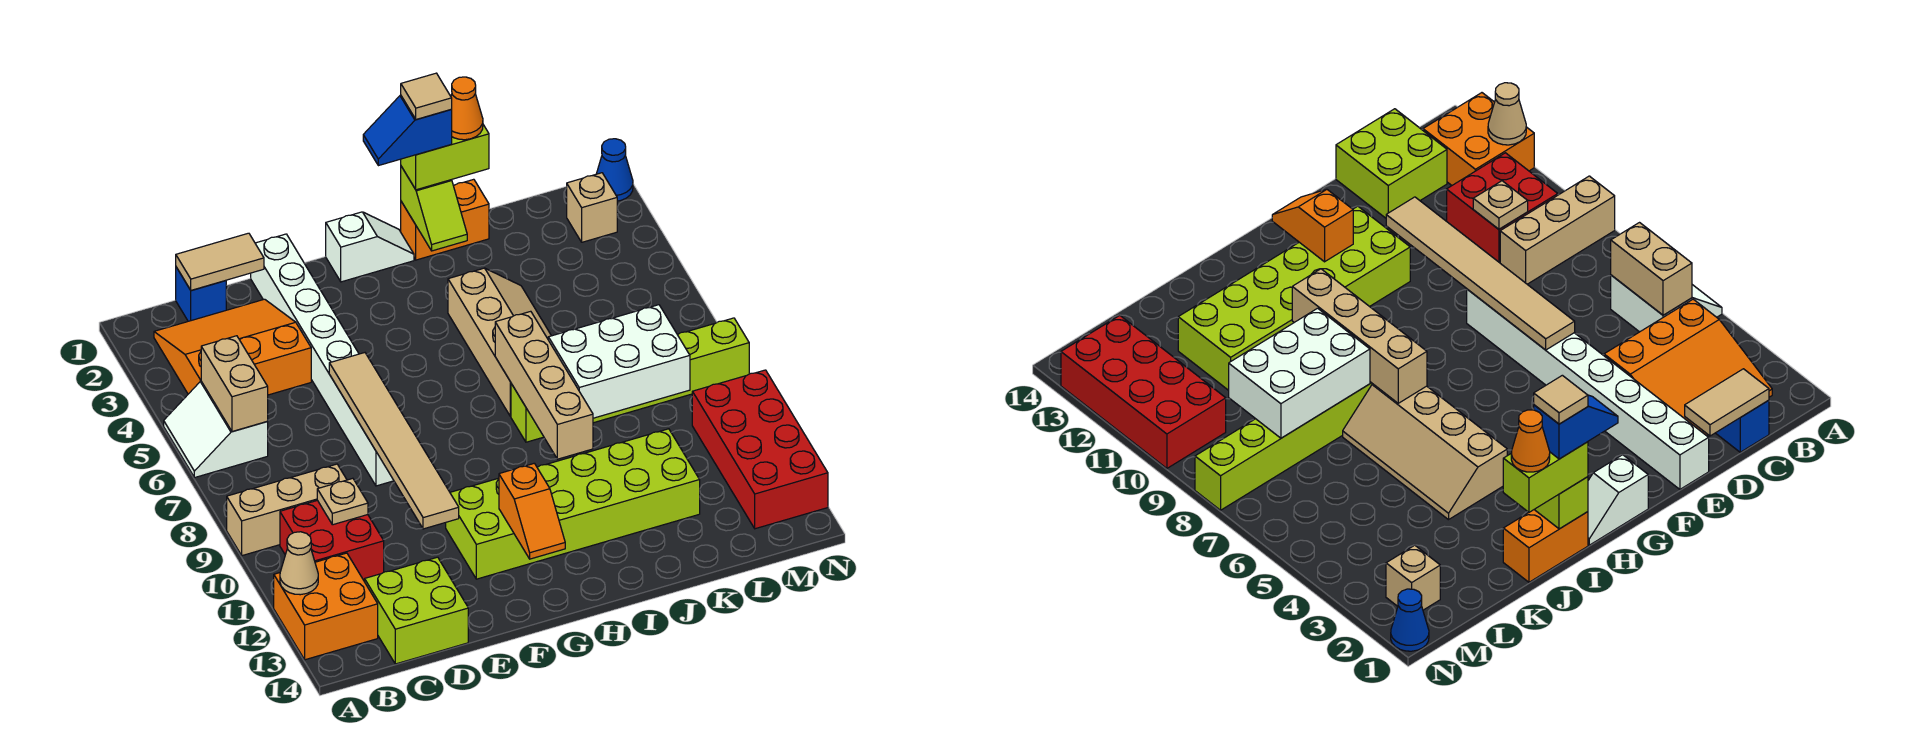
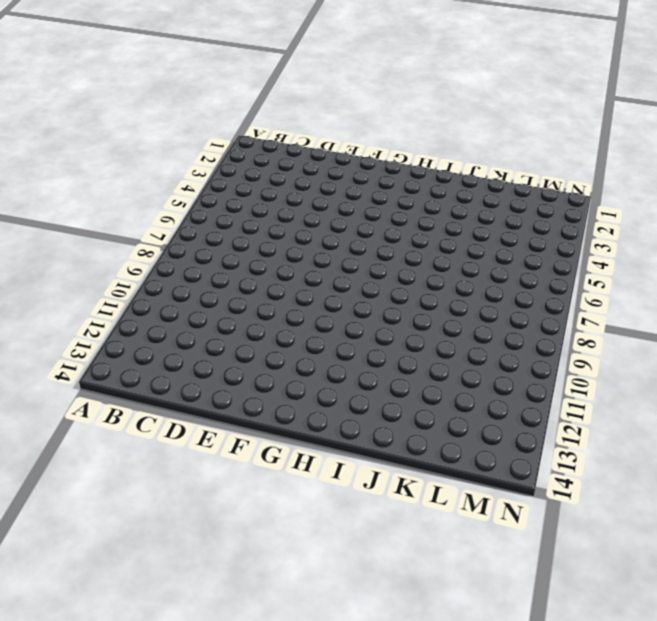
none -> white 2x2 slope [164,381,268,478]
none -> tan 1x3 brick [227,464,347,556]
none -> orange 2x2 brick [274,553,378,660]

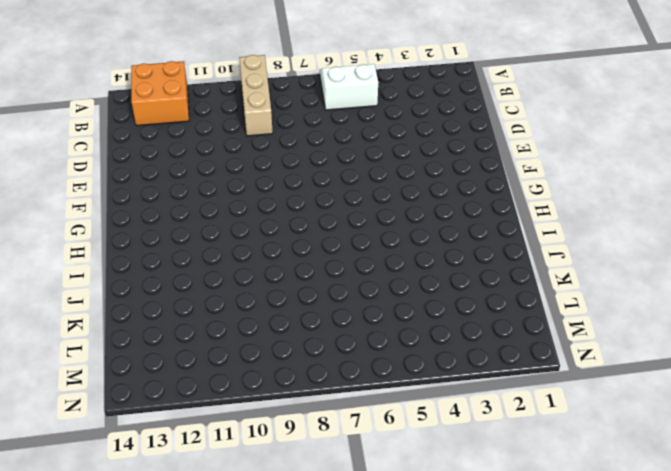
none -> orange 3x3 slope [154,299,311,395]
none -> red 2x2 brick [280,500,384,581]
none -> blue 1x1 brick [176,267,226,321]

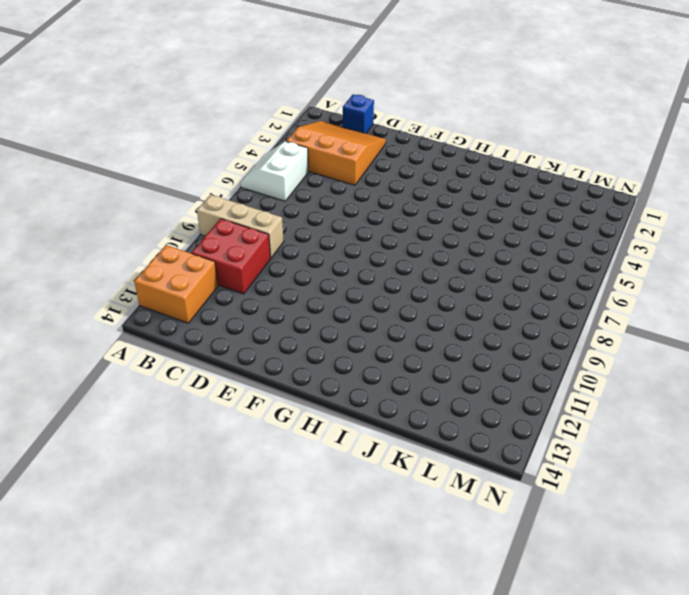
none -> lime 2x2 brick [364,557,468,664]
none -> white 1x8 brick [251,234,394,486]
none -> lime 2x6 brick [446,429,700,579]

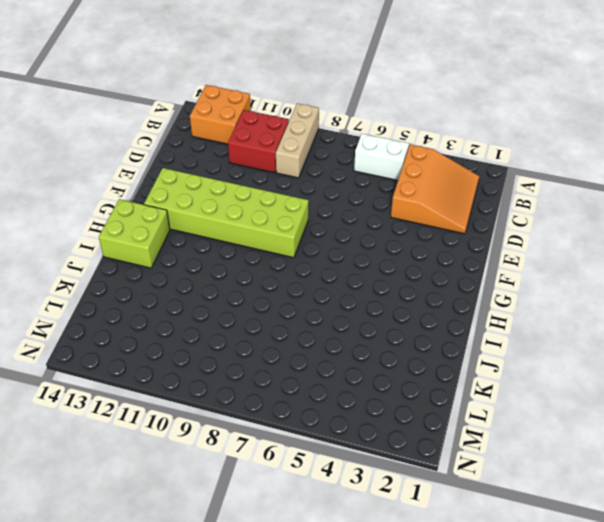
lime 2x6 brick [144,168,309,258] -> lime 2x6 brick turned to [446,429,700,579]
lime 2x2 brick [99,199,170,268] -> lime 2x2 brick moved to [364,557,468,664]
none -> blue 1x1 brick [176,267,226,321]
none -> white 1x8 brick [251,234,394,486]
none -> white 1x2 slope [326,212,414,282]

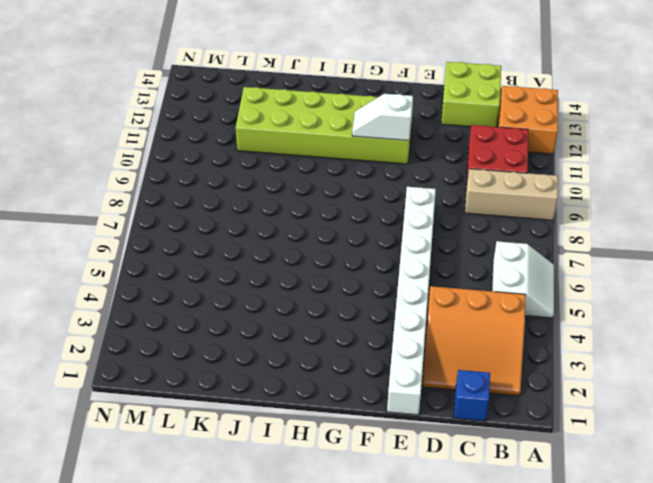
white 1x2 slope [352,94,413,141] -> white 1x2 slope moved to [326,212,414,282]
none -> orange 1x2 brick [401,179,489,260]
none -> tan 2x4 slope [448,268,551,416]
none -> lime 1x6 brick [511,318,749,442]

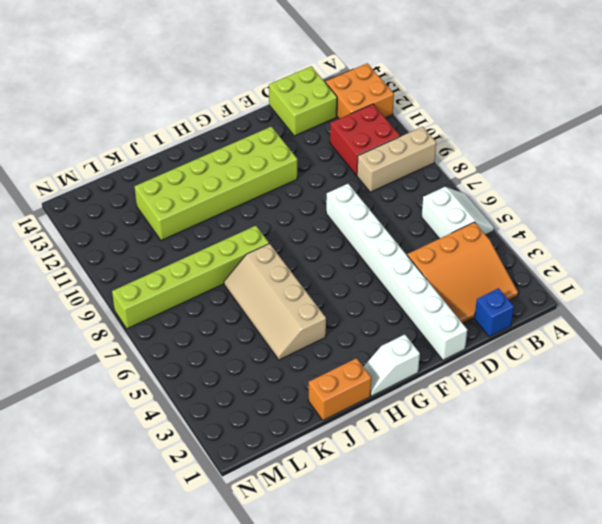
none -> tan 1x1 brick [567,173,617,242]
none -> red 2x4 brick [692,370,828,529]
none -> blue 1x1 cone [597,139,633,201]

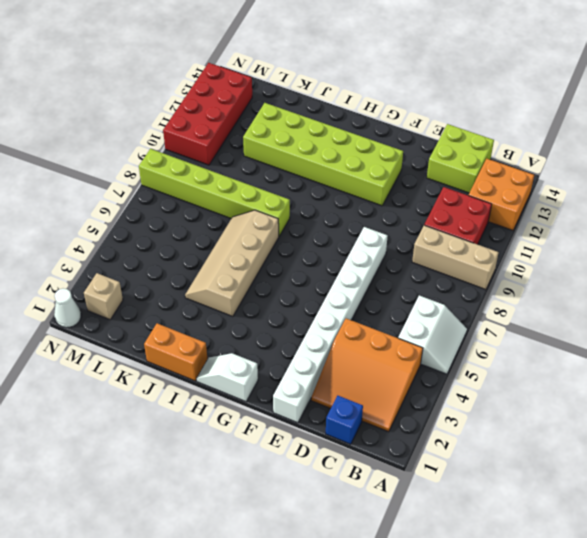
white 1x1 cone [54,289,81,328] -> blue 1x1 cone [597,139,633,201]
none -> tan 1x1 cone [280,532,318,595]
none -> tan 1x2 brick [201,336,268,432]
none -> tan 1x2 tile [176,233,264,290]

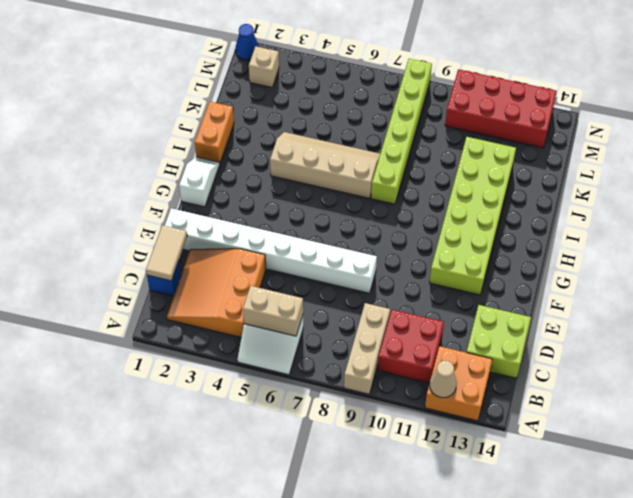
none -> tan 1x1 plate [317,478,368,525]
none -> tan 1x6 tile [329,353,459,529]
none -> orange 1x2 slope [499,463,565,559]

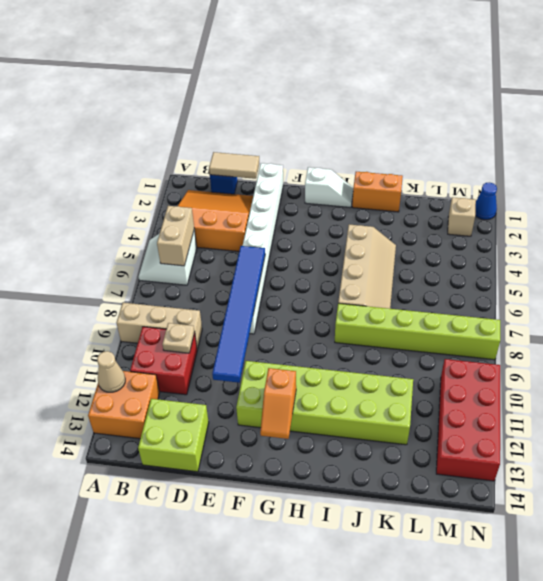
blue 1x6 tile [212,246,265,383] -> tan 1x6 tile [329,353,459,529]
none -> lime 1x2 slope [401,166,467,251]
none -> tan 1x4 brick [495,311,593,459]
none -> white 2x3 brick [548,305,690,418]

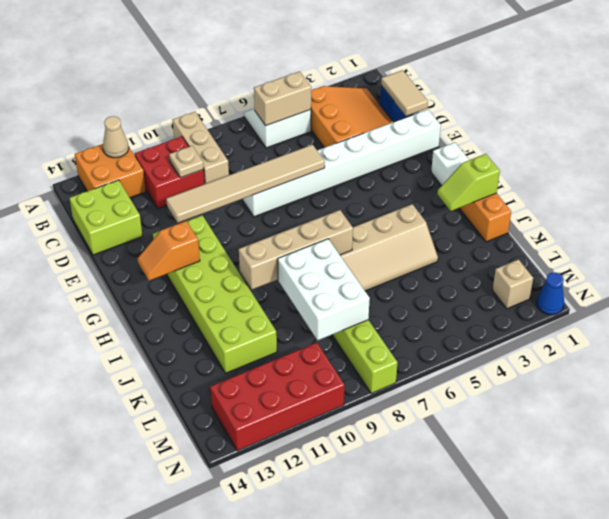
none -> lime 1x2 brick [401,125,489,190]
none -> blue 1x2 slope [363,95,452,166]
none -> orange 1x1 cone [451,77,483,140]

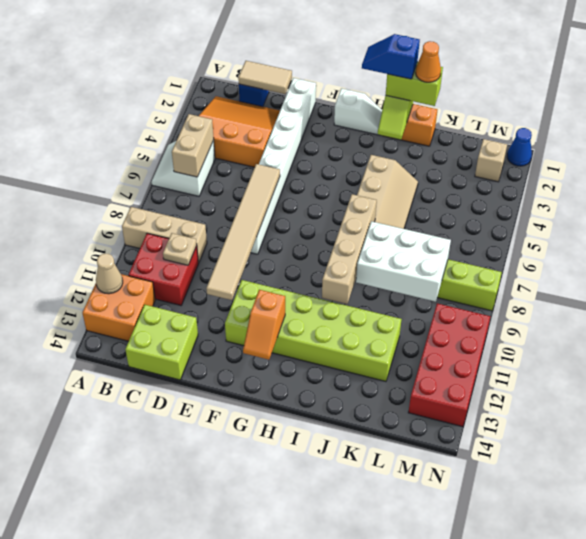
none -> tan 1x1 tile [401,73,452,120]

